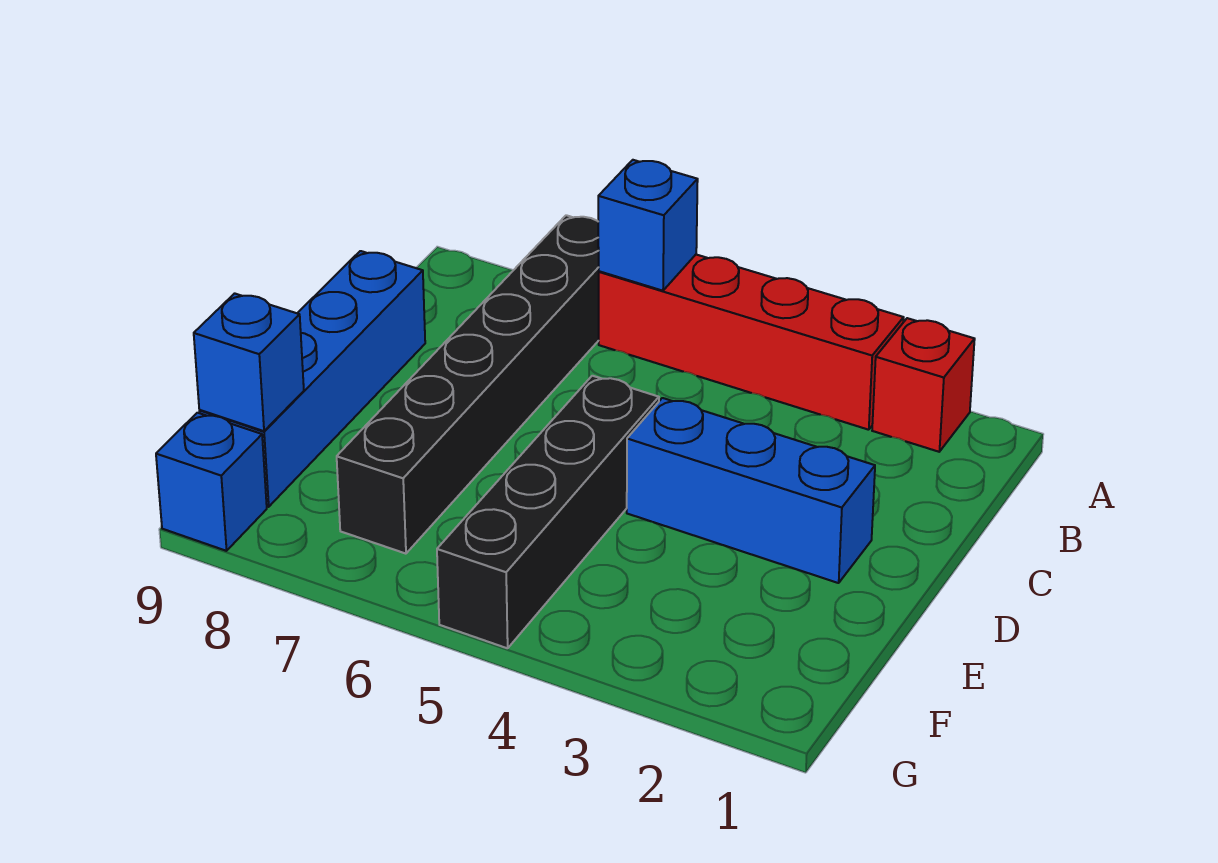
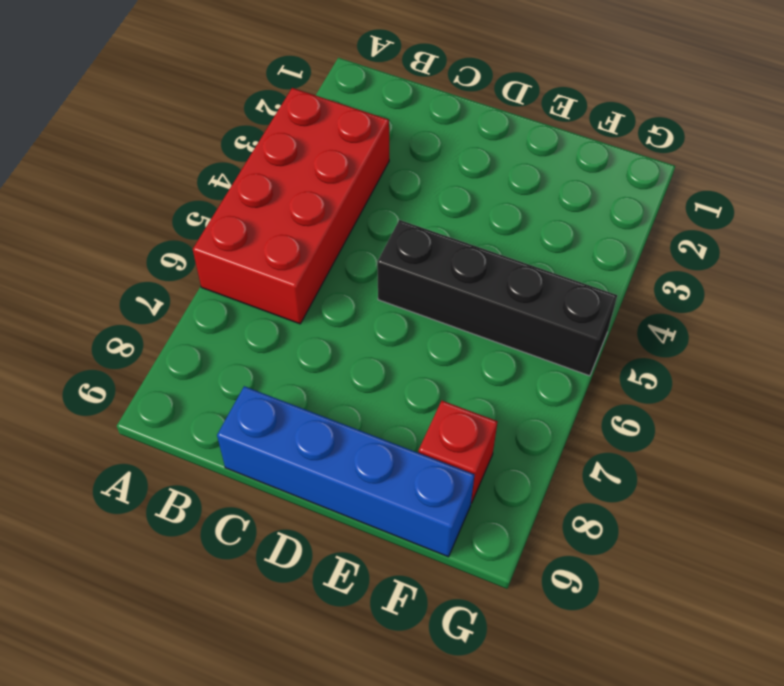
red 2x4 brick [193,88,389,324] -> red 1x4 brick [599,255,904,430]
red 1x1 brick [418,401,498,503] -> red 1x1 brick moved to [872,318,975,452]
none -> black 1x6 brick [337,215,599,554]
none -> blue 1x3 brick [627,398,875,583]

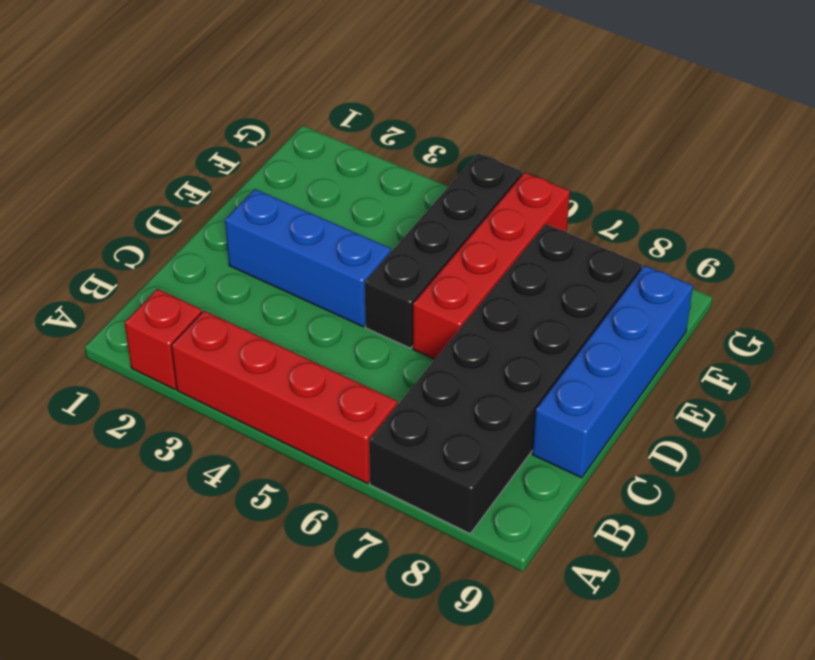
black 2x6 brick [369,224,642,533] -> black 1x6 brick [337,215,599,554]
red 1x4 brick [413,173,570,359] -> none
none -> blue 1x1 brick [156,413,267,551]
none -> blue 1x1 brick [598,160,698,291]

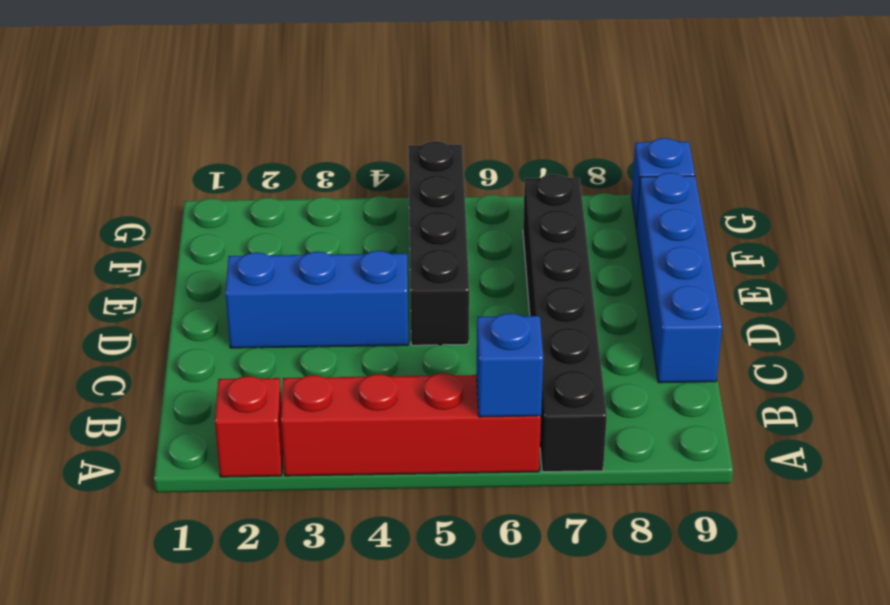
none -> blue 1x1 brick [194,293,304,431]

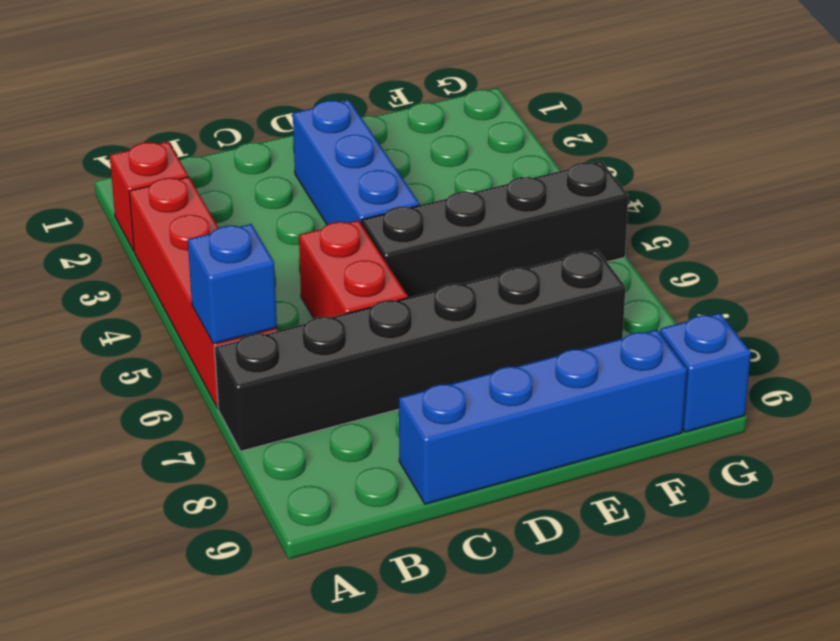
red 1x2 brick [299,220,408,318] -> none
none -> blue 1x1 brick [194,293,304,431]

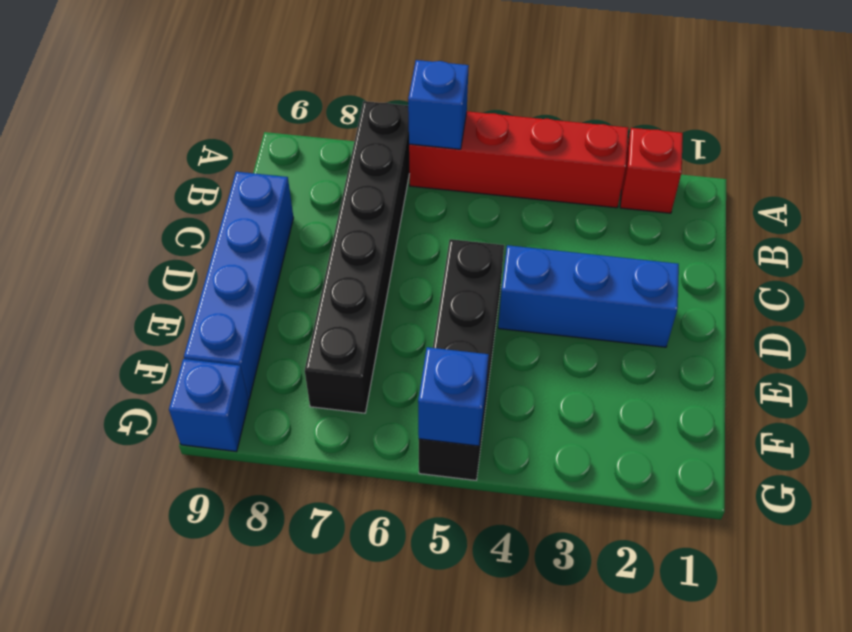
blue 1x1 brick [418,347,489,446] -> blue 1x1 brick moved to [194,293,304,431]

